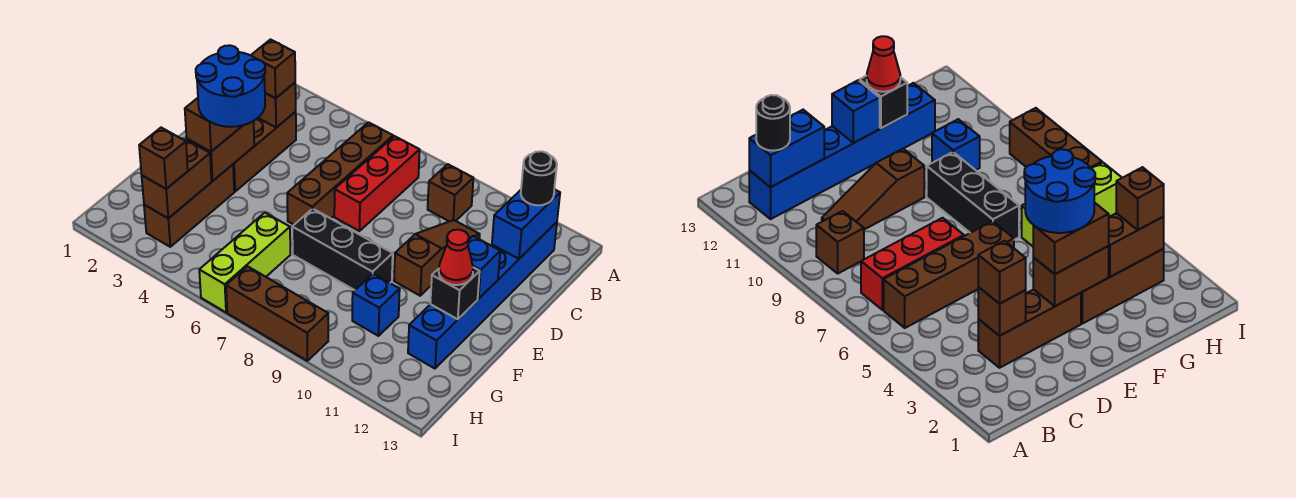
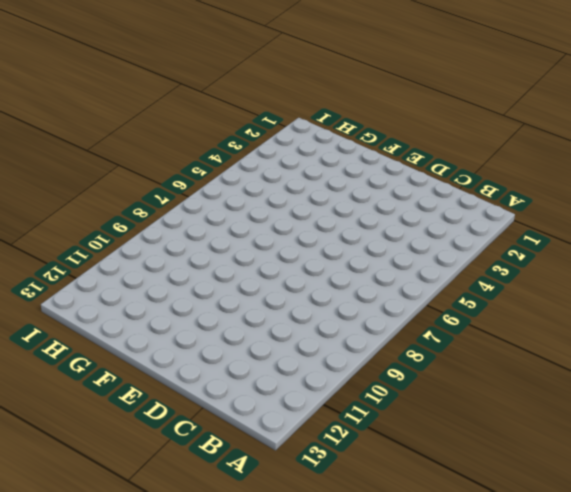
none -> brown 1x4 brick [287,122,393,225]
none -> red 1x3 brick [334,136,420,231]
none -> brown 1x1 brick [428,164,473,221]

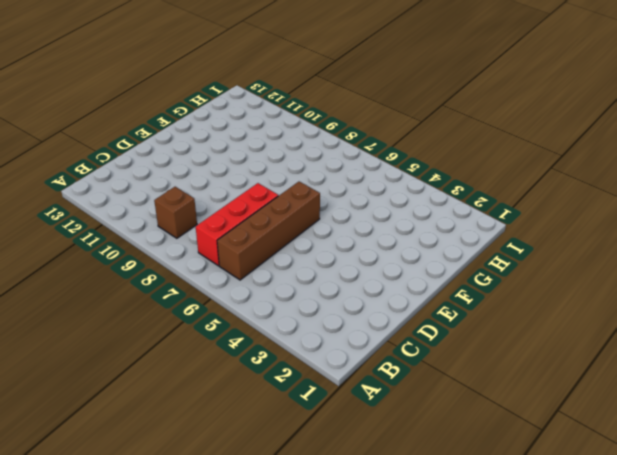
none -> blue 1x6 brick [408,222,557,369]
none -> brown 1x3 brick [233,112,296,191]
none -> brown 1x3 slope [394,220,480,296]

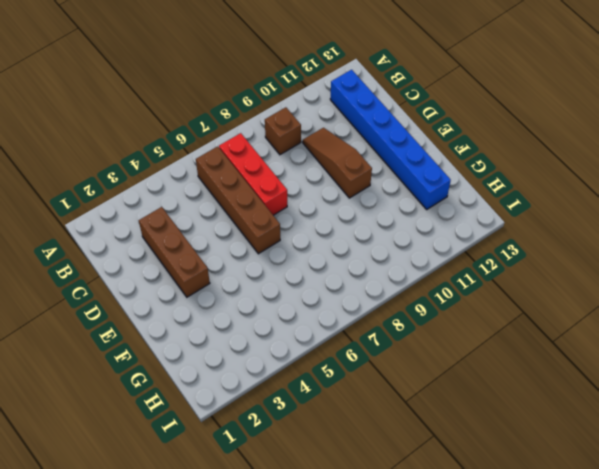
none -> brown 1x3 brick [144,165,234,247]
none -> black 1x3 brick [292,209,393,290]
none -> lime 1x3 brick [199,213,290,312]

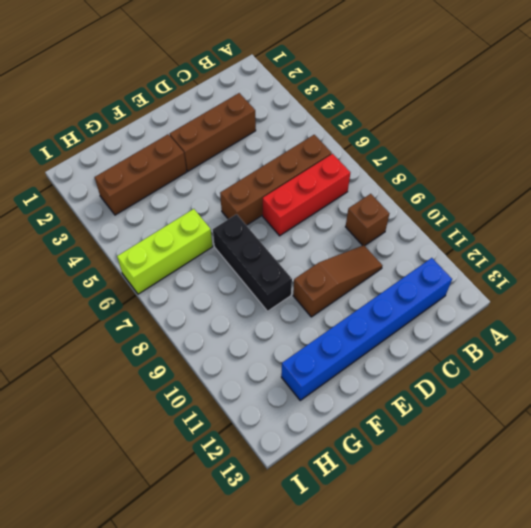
none -> blue 1x1 brick [352,274,400,336]
none -> brown 1x3 brick [226,266,328,361]
none -> blue 1x2 brick [492,189,560,259]

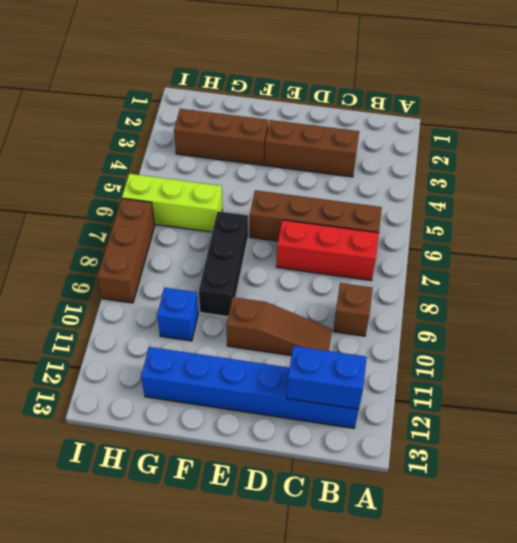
none -> brown 1x1 brick [258,83,296,128]
none -> brown 1x2 brick [187,121,254,181]
none -> blue 1x1 brick [468,236,500,299]

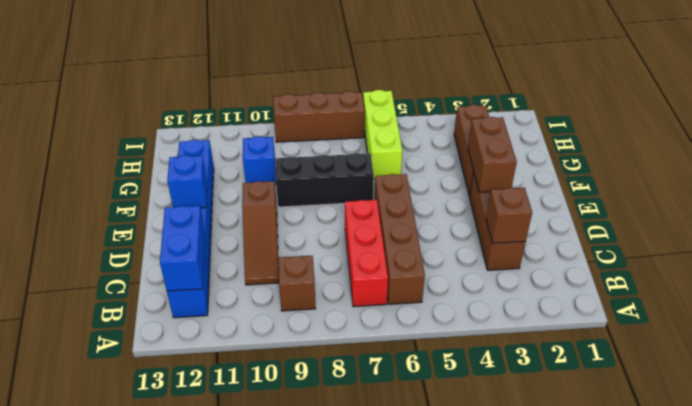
none -> black 1x1 brick [430,267,480,319]
none -> brown 1x2 brick [142,140,212,218]
none -> black 1x1 round brick [521,151,557,205]

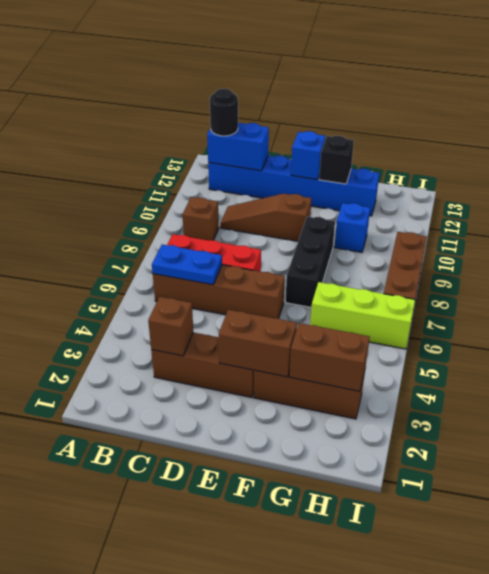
blue 1x2 plate [152,245,222,285] -> none
none -> brown 1x1 brick [251,40,295,98]
none -> brown 1x2 brick [185,98,243,152]
none -> red 1x1 cone [439,230,473,285]

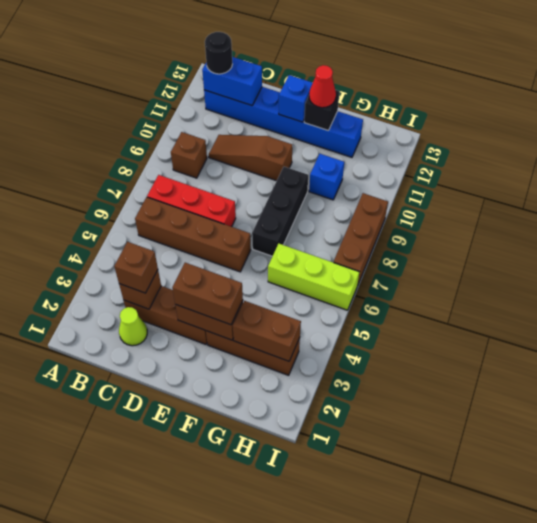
lime 1x1 cone [119,307,147,346] -> none
none -> brown 1x1 brick [139,128,188,189]
none -> blue 2x2 round brick [196,45,265,127]

